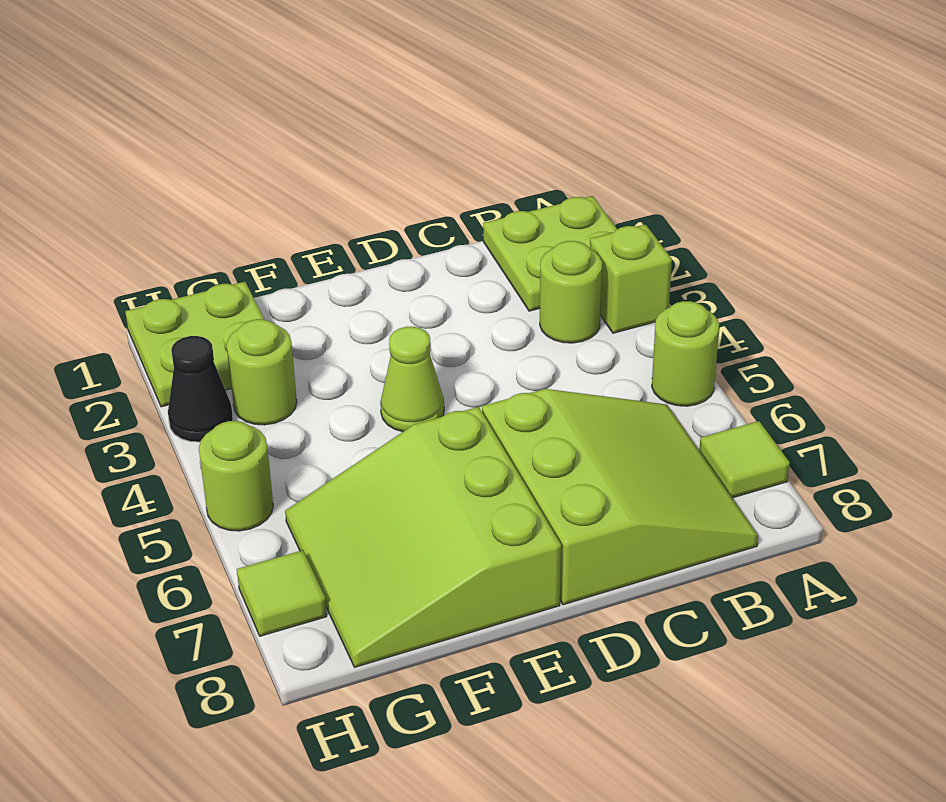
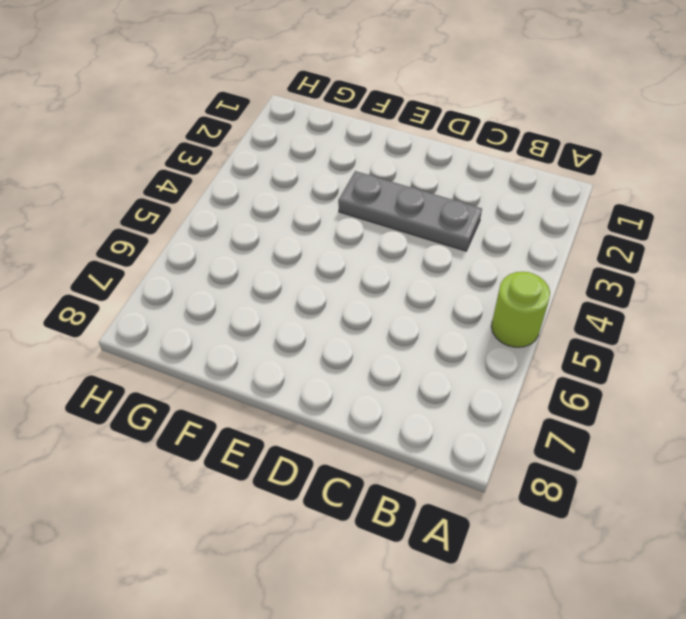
grey 1x3 plate [338,171,482,251] -> none
none -> lime 2x2 plate [483,196,617,311]
none -> lime 1x1 brick [590,224,672,333]
none -> lime 1x1 tile [699,421,790,498]

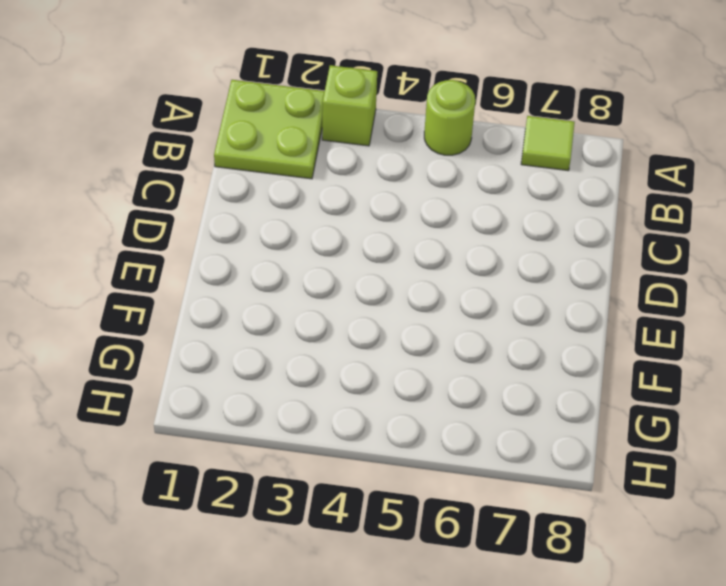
none -> lime 1x1 round brick [540,241,602,343]
none -> lime 3x3 slope [482,389,758,605]
none -> lime 1x1 cone [380,327,444,432]

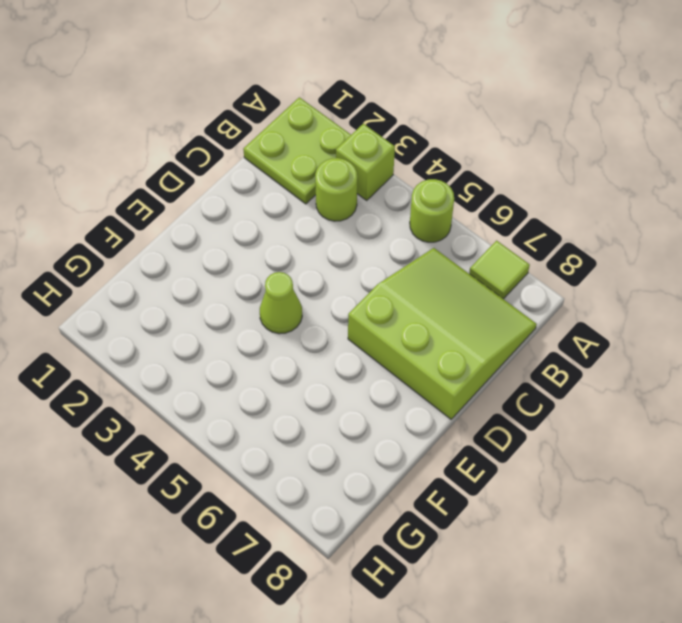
none -> lime 3x3 slope [285,407,561,667]
none -> lime 2x2 plate [125,282,264,407]
none -> lime 1x1 round brick [227,319,297,425]

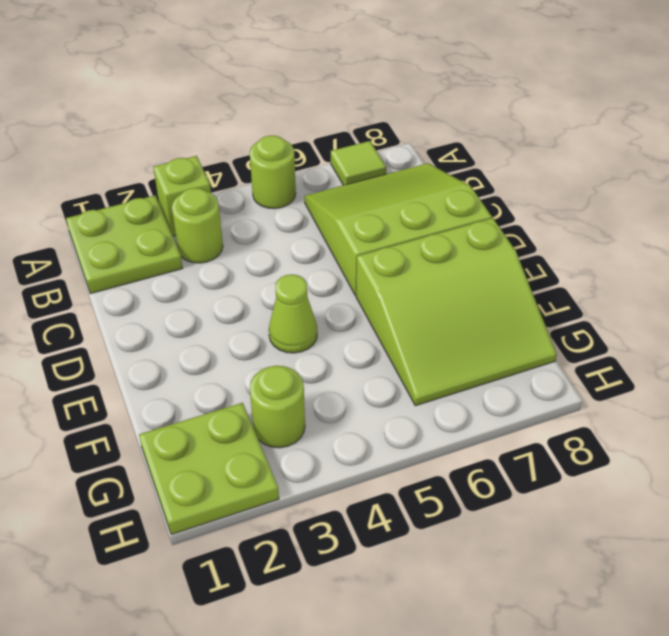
none -> black 1x1 cone [168,336,233,442]
none -> lime 1x1 round brick [199,421,273,531]
none -> lime 1x1 tile [237,550,327,636]

